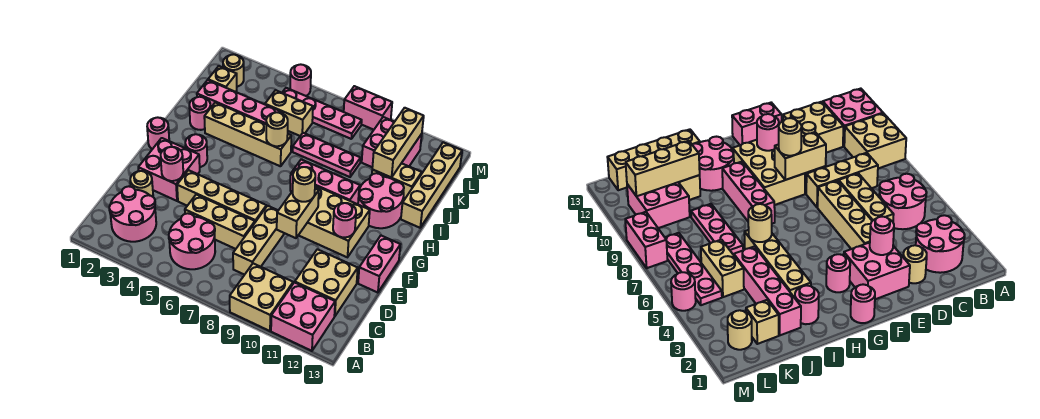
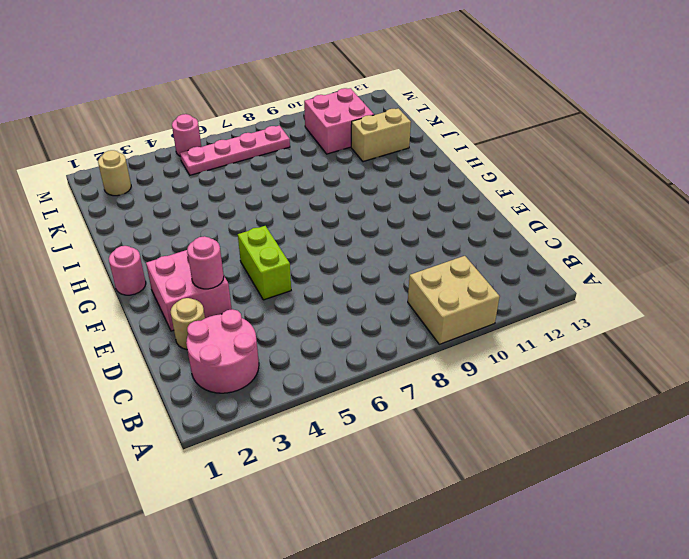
lime 1x2 brick [238,226,291,300] -> tan 1x4 brick [177,170,266,222]
none -> pink 2x2 brick [271,282,335,351]
none -> pink 2x2 round brick [169,213,215,269]
none -> tan 1x3 brick [233,206,285,275]
none -> tan 2x2 brick [295,249,358,317]

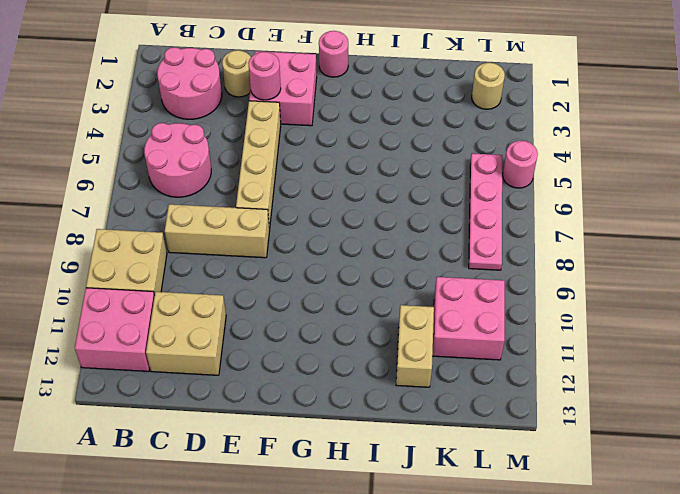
none -> tan 1x3 brick [185,195,255,249]
none -> pink 1x2 brick [358,236,400,293]
none -> tan 2x3 brick [299,186,370,257]
none -> pink 1x1 round brick [185,134,207,167]

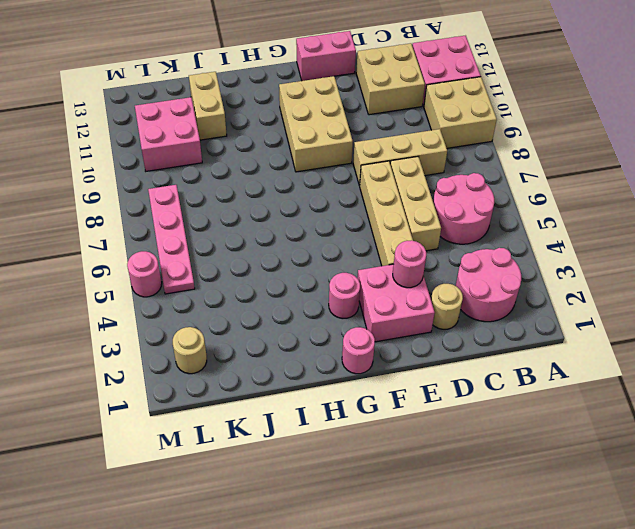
none -> pink 1x3 brick [290,159,360,204]
none -> pink 2x2 round brick [358,173,404,228]
none -> pink 1x1 round brick [189,97,210,130]
none -> tan 1x4 brick [204,102,291,166]

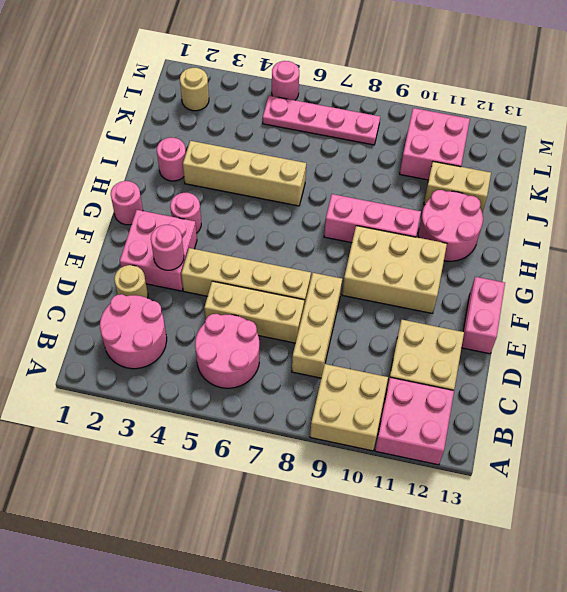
none -> tan 1x4 brick [401,142,462,228]
none -> pink 1x4 brick [197,80,283,124]
none -> pink 1x3 plate [292,133,361,177]
none -> tan 1x1 brick [208,66,237,92]

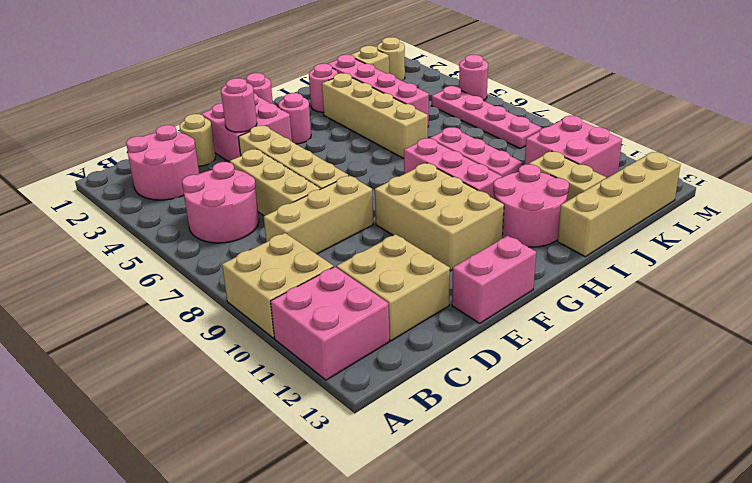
none -> tan 1x2 brick [265,90,313,136]
none -> pink 1x2 brick [344,86,392,130]
none -> tan 1x2 brick [277,189,319,238]
none -> pink 1x1 round brick [333,203,356,238]

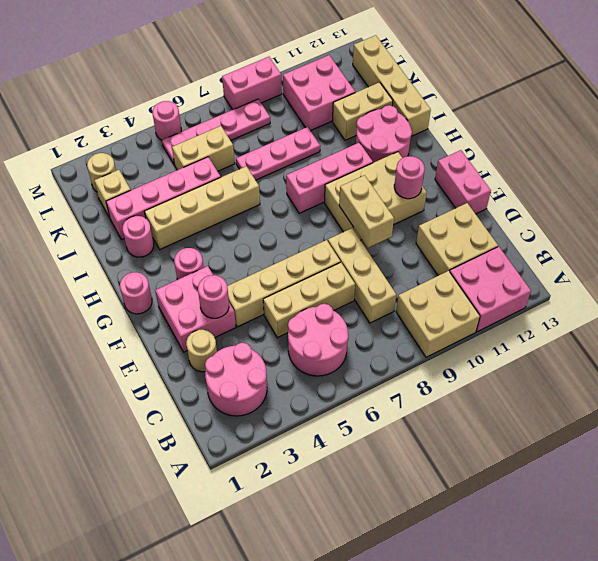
none -> tan 1x1 round brick [266,112,288,146]
none -> tan 1x3 brick [372,108,424,178]
none -> tan 1x1 round brick [293,167,315,202]

